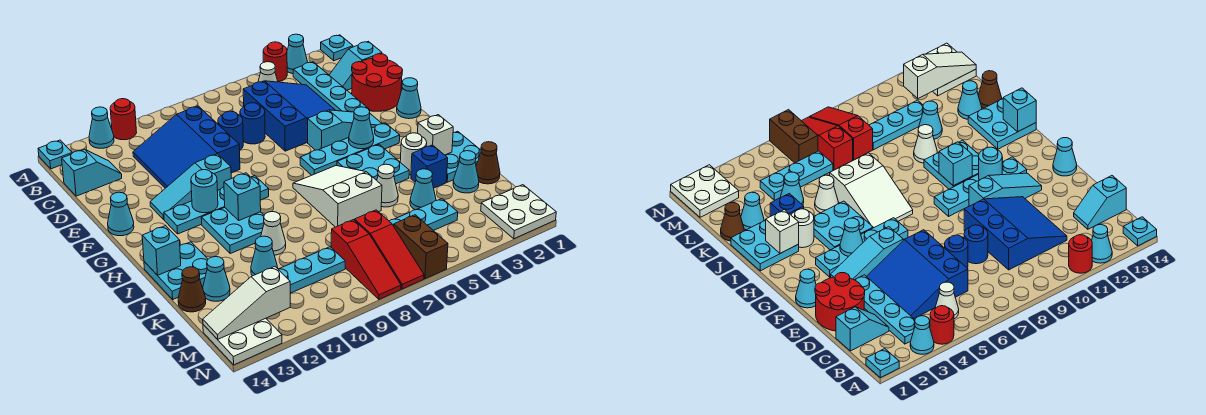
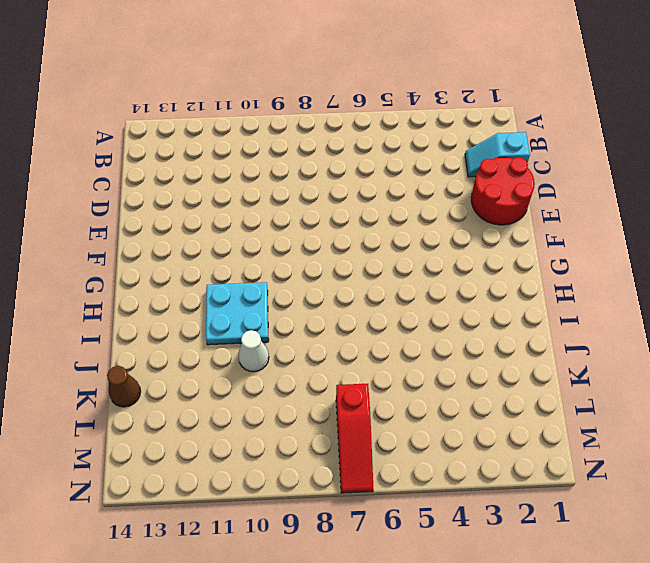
none -> cyan 1x1 plate [321,35,353,61]
none -> cyan 1x1 cone [287,34,308,74]
none -> red 1x1 round brick [263,42,287,82]
none -> red 1x1 round brick [110,99,137,140]

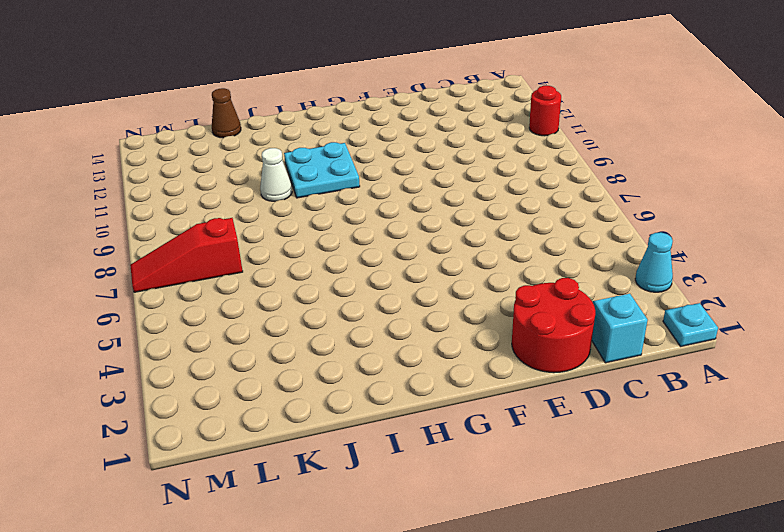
none -> red 1x1 round brick [263,42,287,82]
none -> cyan 1x1 cone [89,107,114,148]
none -> cyan 1x1 plate [38,140,72,169]
none -> cyan 1x4 plate [293,62,370,112]

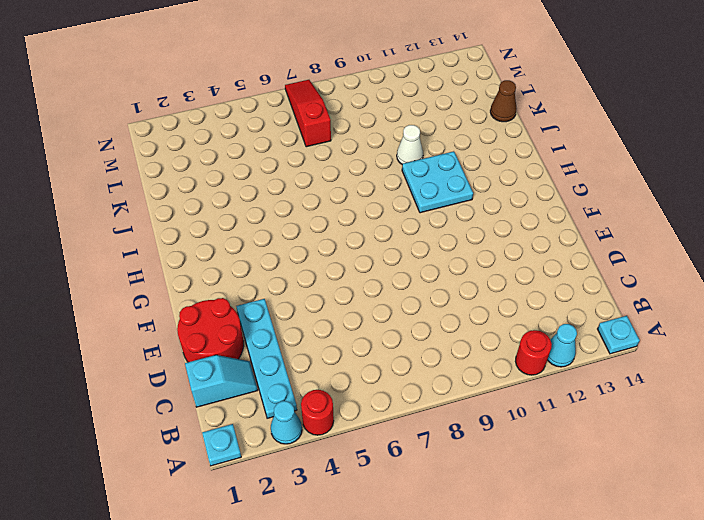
none -> white 1x1 cone [258,62,278,82]
none -> blue 3x3 slope [243,81,336,151]
none -> blue 3x3 slope [133,106,240,188]
none -> cyan 1x2 slope [62,149,122,196]

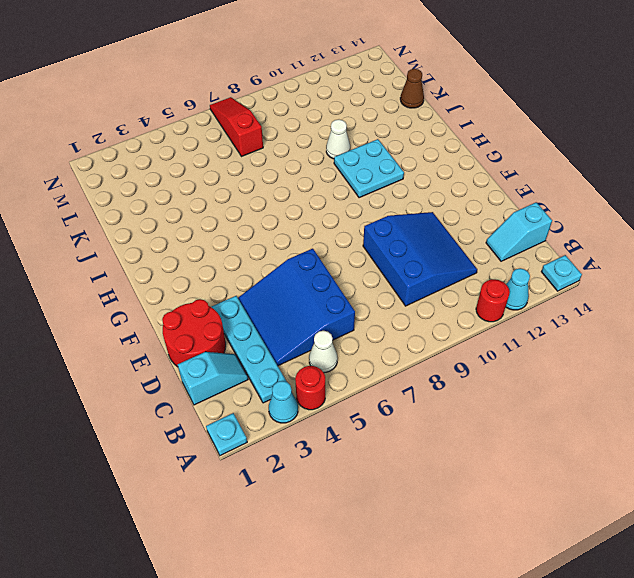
none -> blue 1x1 round brick [240,103,265,144]
none -> blue 1x1 round brick [218,111,243,150]
none -> cyan 1x1 cone [397,78,421,119]
none -> cyan 1x3 slope [308,110,382,150]

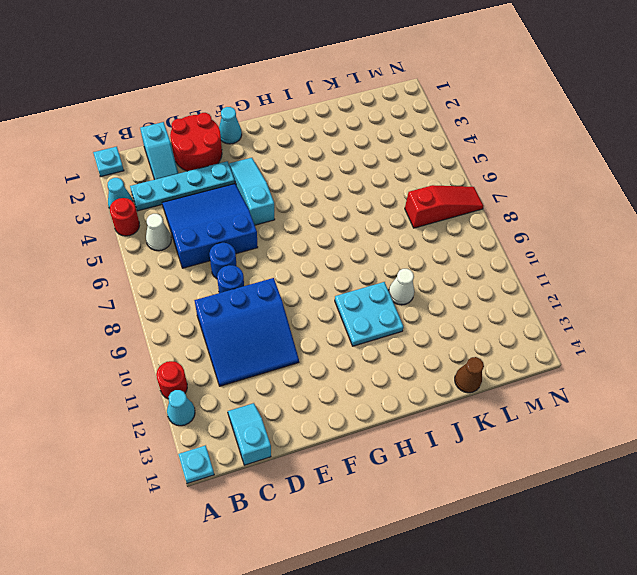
none -> cyan 1x3 slope [150,154,231,219]
none -> cyan 1x1 cone [108,192,134,236]
none -> cyan 1x4 plate [300,123,400,175]
none -> cyan 1x4 plate [164,176,269,234]

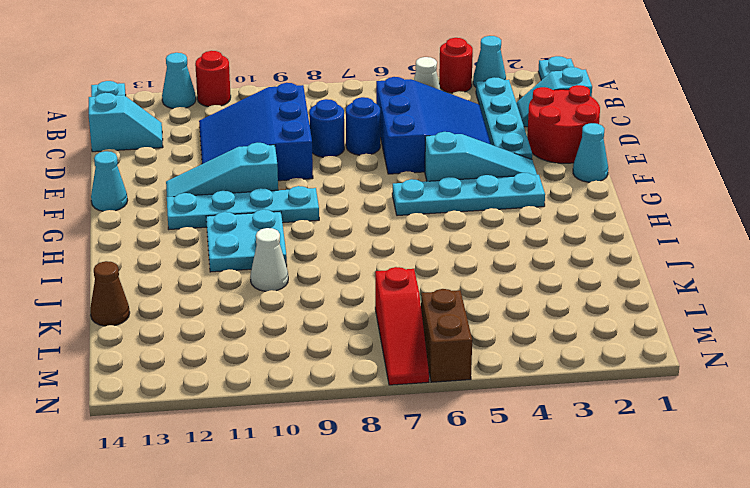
none -> cyan 2x2 plate [337,144,409,184]
none -> white 2x3 slope [293,166,382,227]
none -> cyan 2x2 plate [445,131,481,182]
none -> white 1x1 round brick [400,133,427,175]

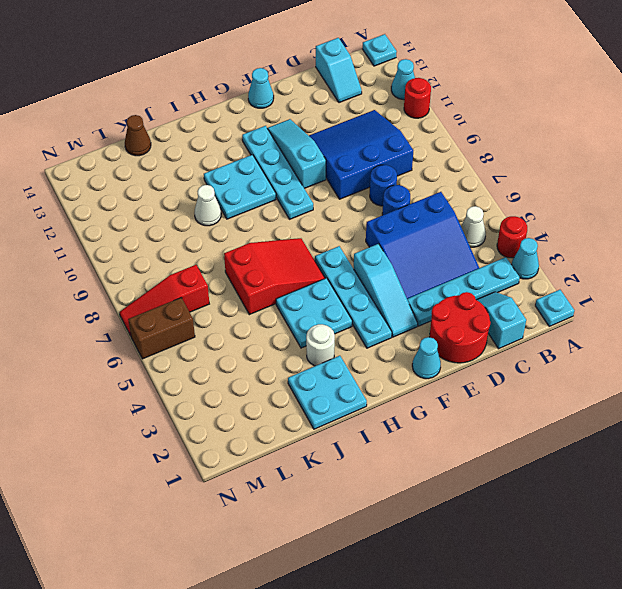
red 2x3 slope [224,238,325,315] -> white 2x3 slope [293,166,382,227]
none -> cyan 2x2 plate [144,242,208,299]
none -> blue 1x1 brick [411,145,448,188]
none -> white 1x1 cone [377,164,398,207]
none -> brown 1x1 cone [476,142,500,184]

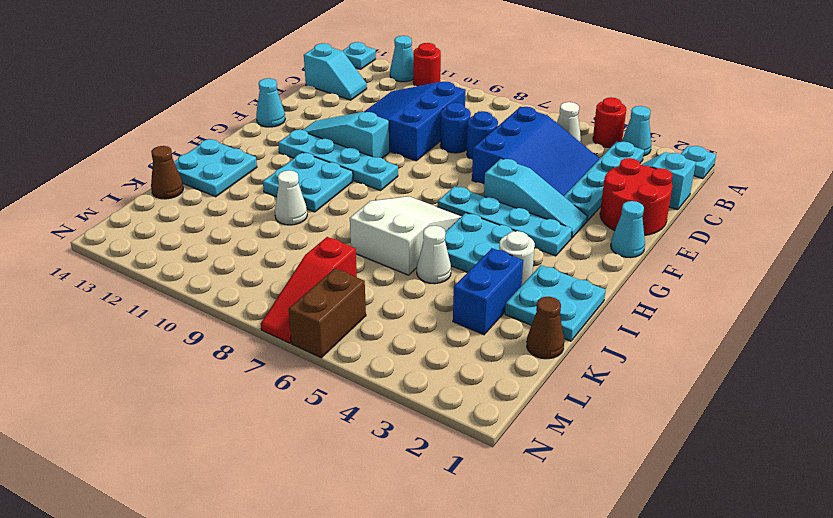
blue 1x2 brick [453,248,523,335] -> blue 1x1 brick [411,145,448,188]
none -> cyan 1x1 cone [453,151,479,193]
none -> cyan 1x1 cone [410,169,436,210]
none -> cyan 1x1 cone [251,236,278,276]
none -> cyan 1x1 cone [203,257,230,301]

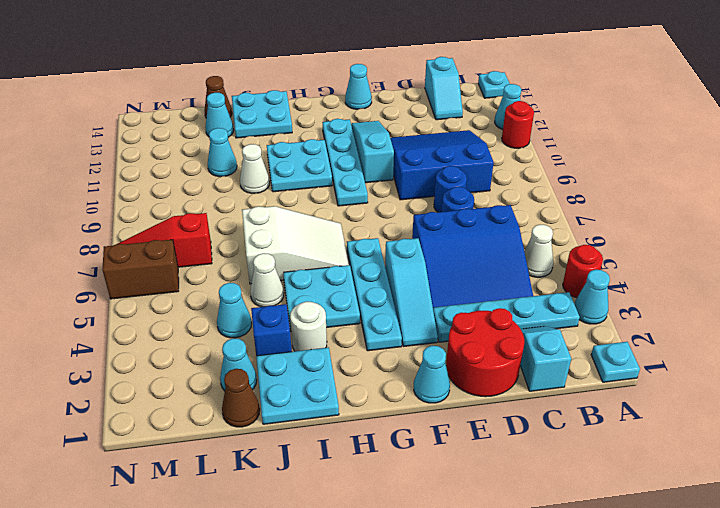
none -> cyan 1x3 plate [389,199,458,231]
none -> red 1x3 slope [331,220,401,299]
none -> cyan 1x3 plate [278,247,345,293]
none -> white 2x2 plate [481,185,556,239]

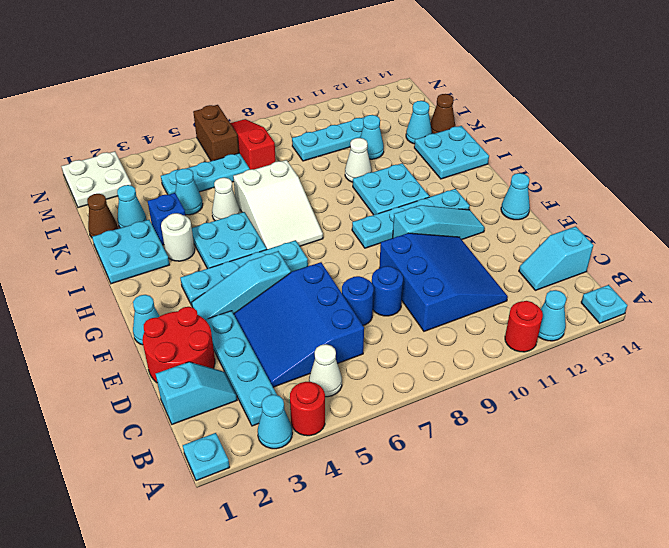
none -> red 1x3 slope [331,220,401,299]
none -> white 2x2 plate [203,318,282,365]
none -> cyan 1x1 cone [349,107,374,149]
none -> cyan 1x1 round brick [191,170,218,213]

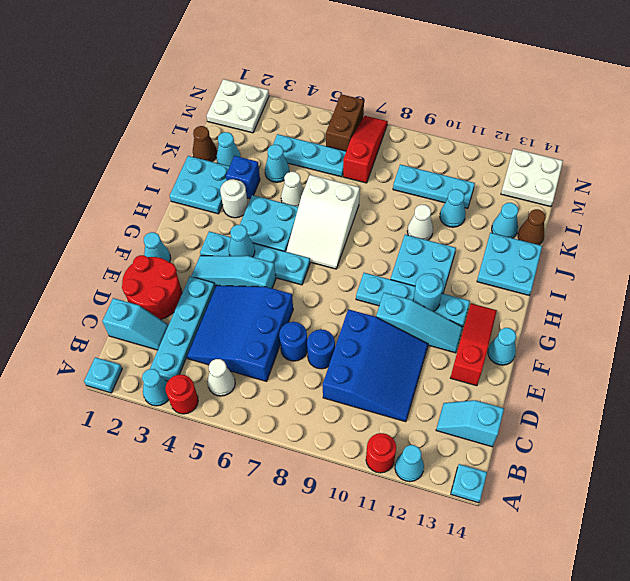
red 1x3 slope [450,303,497,386] -> red 1x3 slope moved to [331,220,401,299]
none -> cyan 1x1 brick [224,173,261,220]
none -> white 1x1 brick [418,115,453,155]
none -> cyan 1x1 brick [142,226,181,275]
none -> white 1x3 slope [203,267,290,339]

